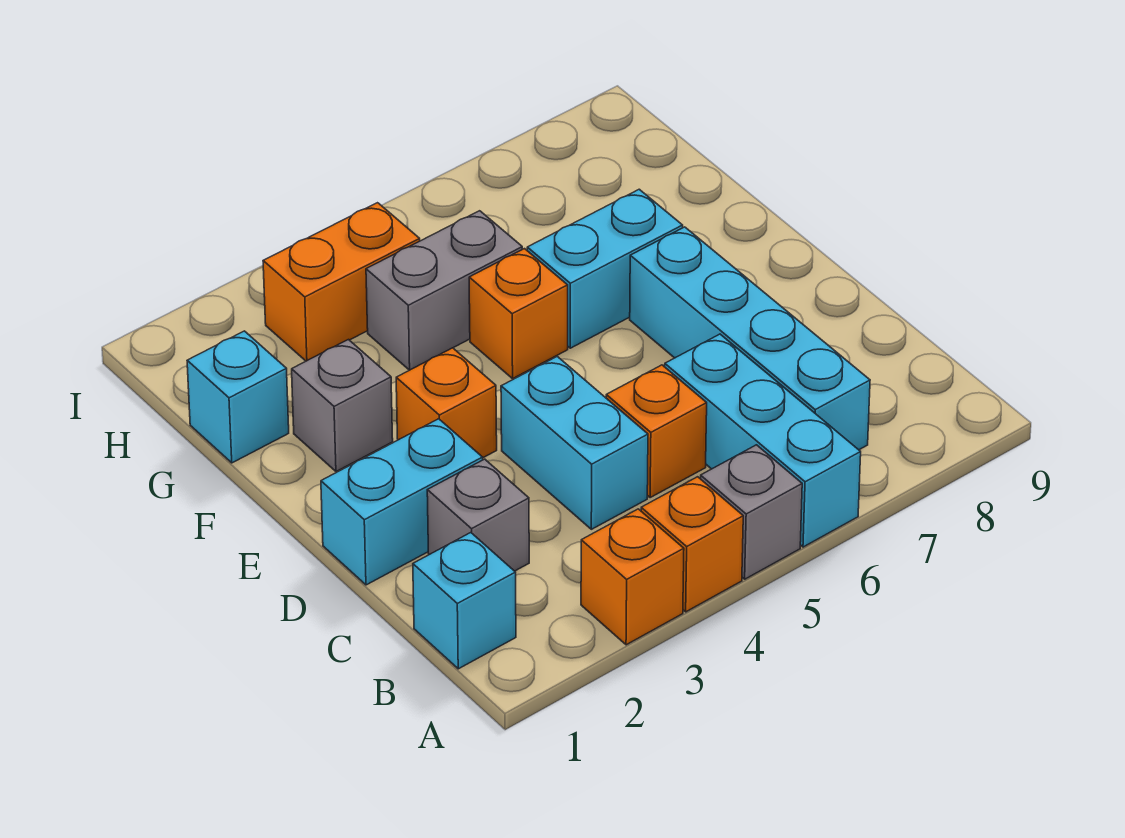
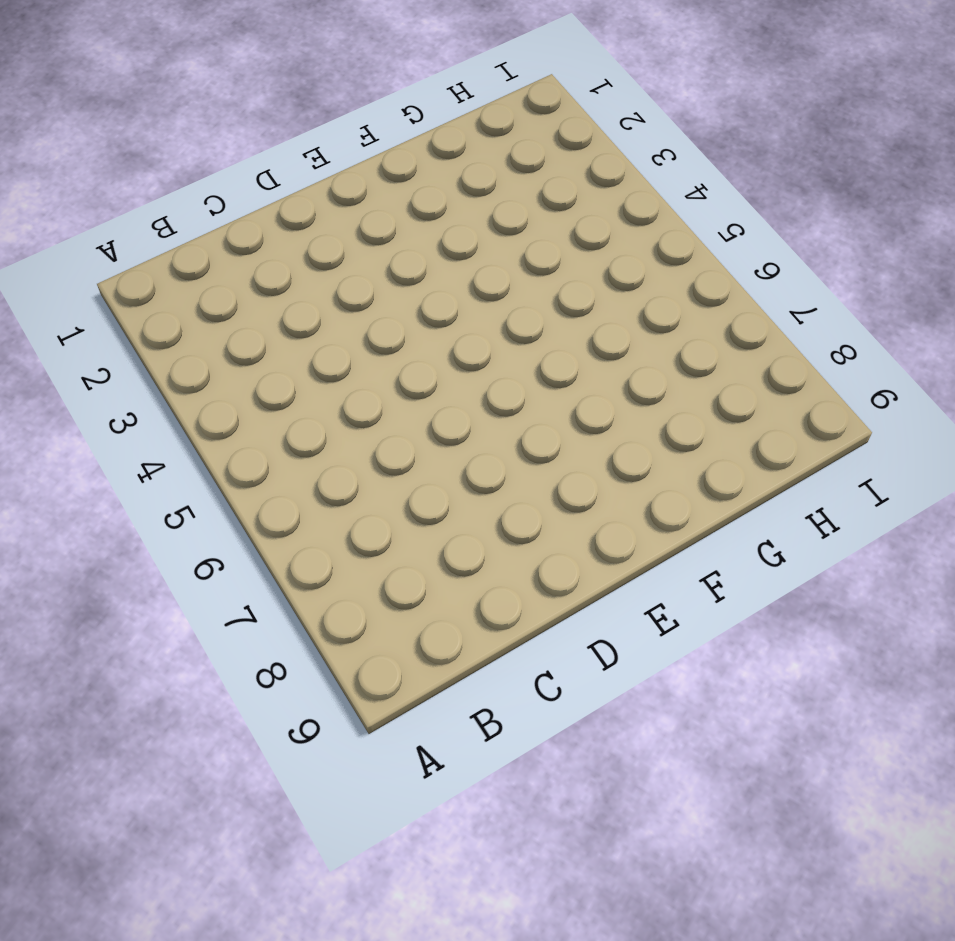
none -> orange 1x1 brick [581,509,684,645]
none -> orange 1x1 brick [641,477,743,612]
none -> grey 1x1 brick [700,445,802,579]

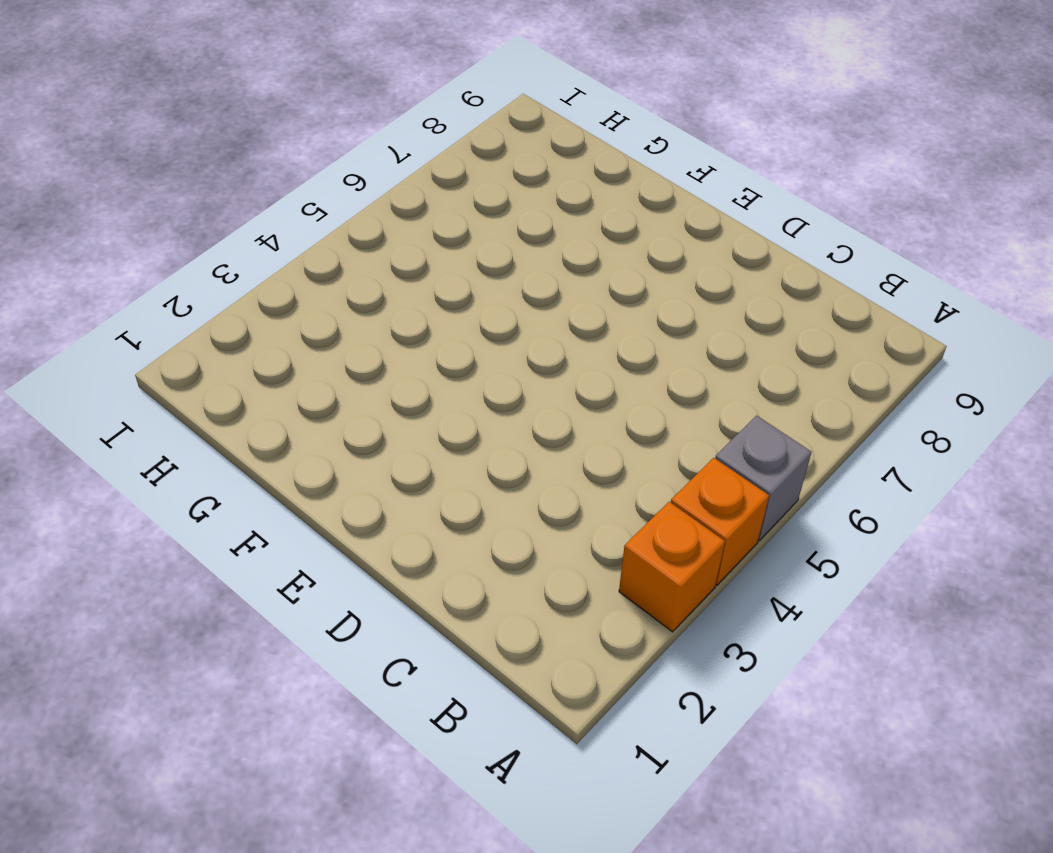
none -> cyan 1x3 brick [665,334,861,547]
none -> cyan 1x1 brick [413,533,516,669]
none -> cyan 1x4 brick [630,227,870,450]

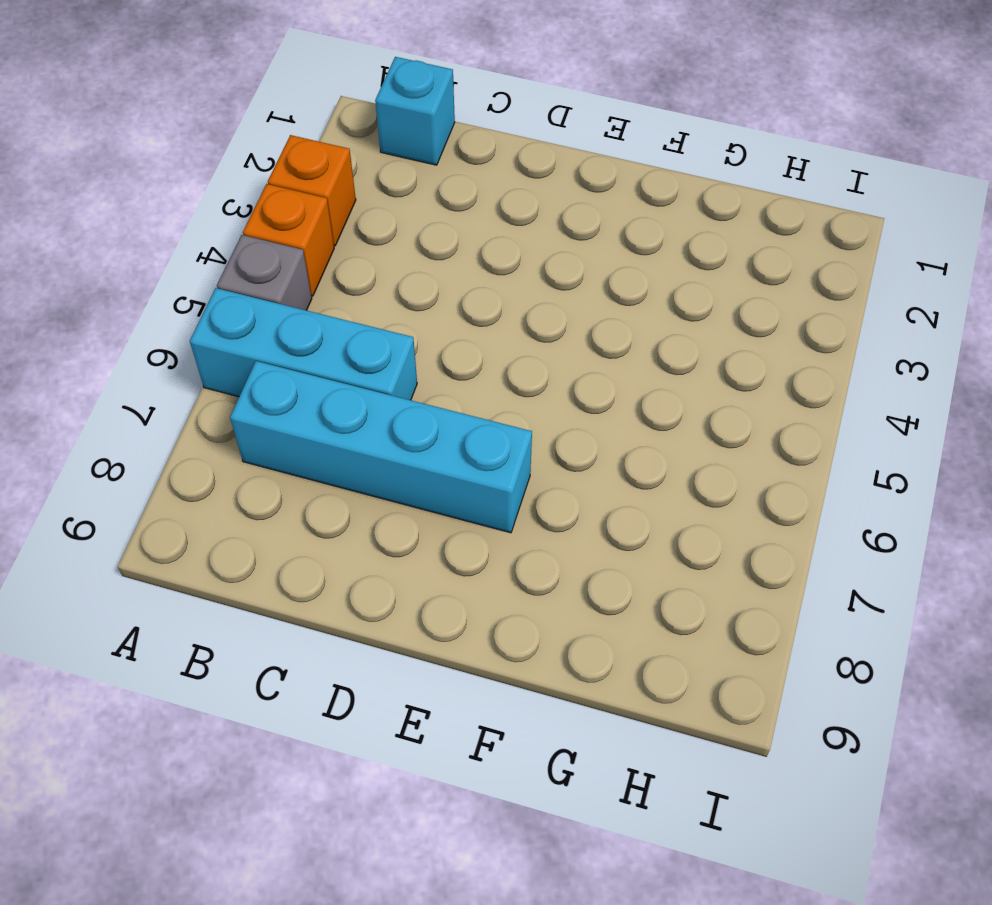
none -> grey 1x1 brick [427,459,529,571]
none -> cyan 1x2 brick [501,357,648,529]
none -> orange 1x1 brick [606,365,707,498]

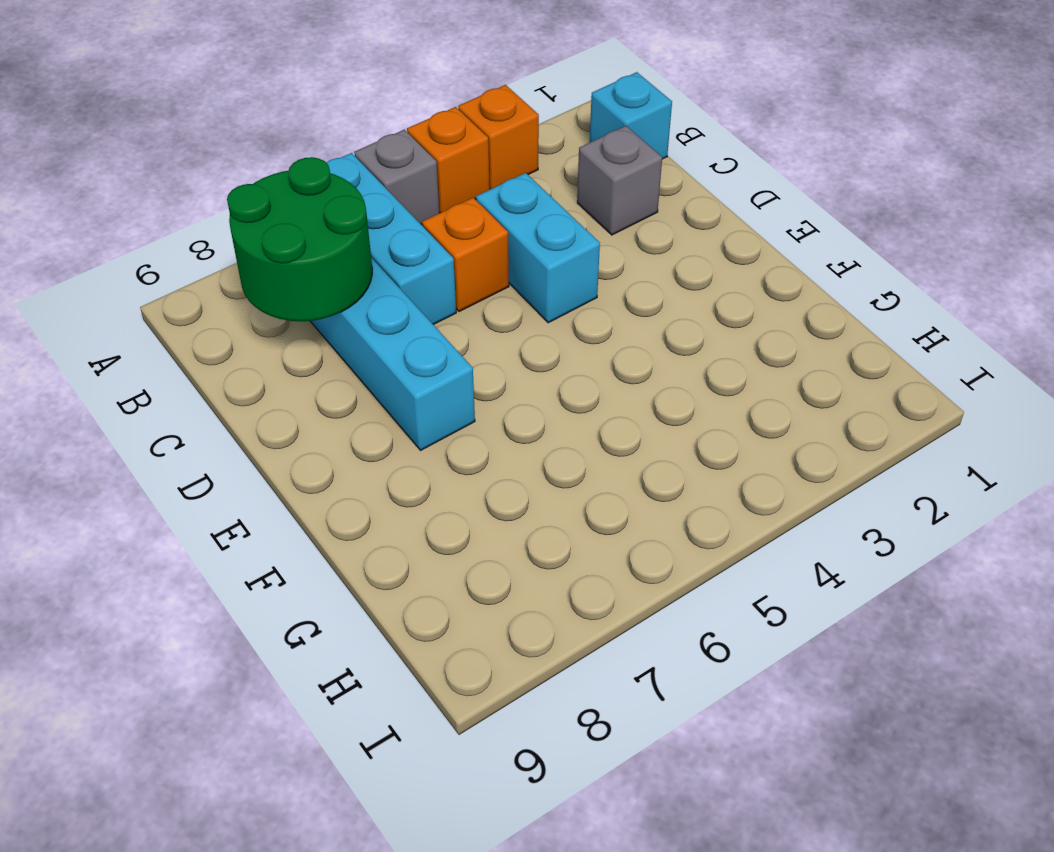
green 2x2 round brick [227,157,372,321] -> none
none -> cyan 1x2 brick [321,419,483,585]
none -> orange 1x1 brick [396,348,497,458]
none -> grey 1x1 brick [292,340,393,472]

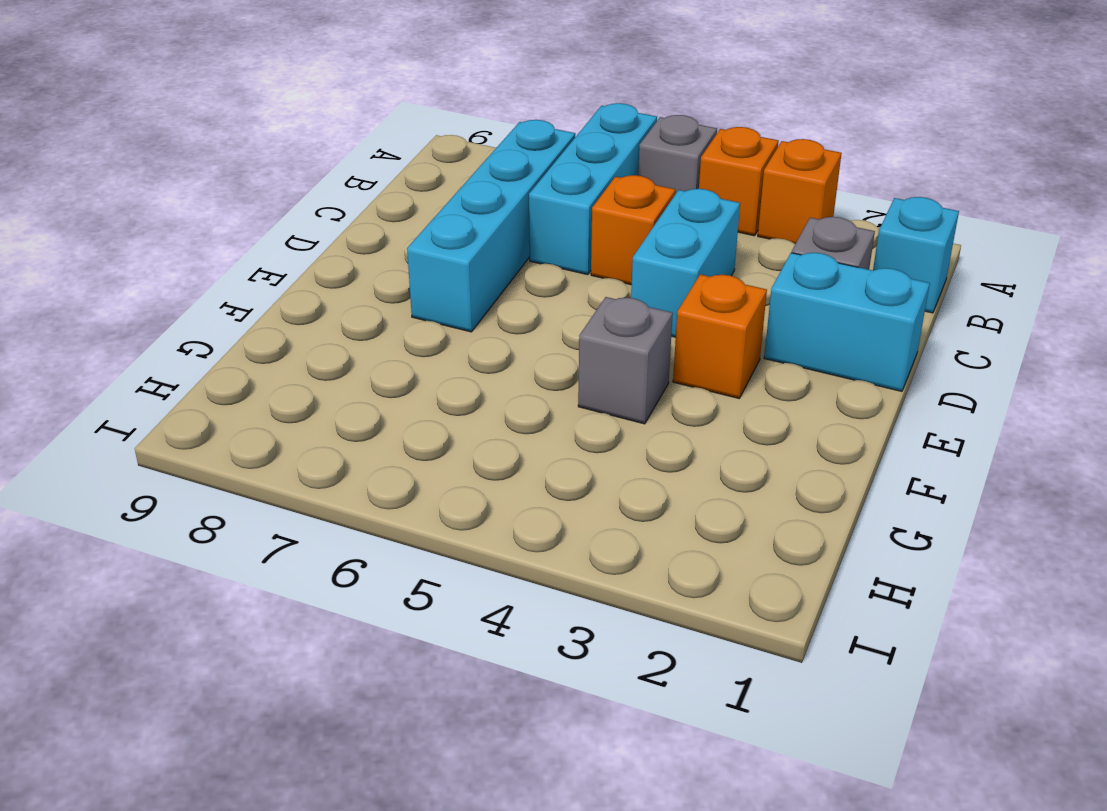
grey 1x1 brick [578,297,673,424] -> grey 1x1 brick moved to [292,340,393,472]
none -> orange 1x1 brick [469,249,568,379]
none -> cyan 1x2 brick [527,189,683,348]
none -> cyan 1x1 brick [187,331,289,463]

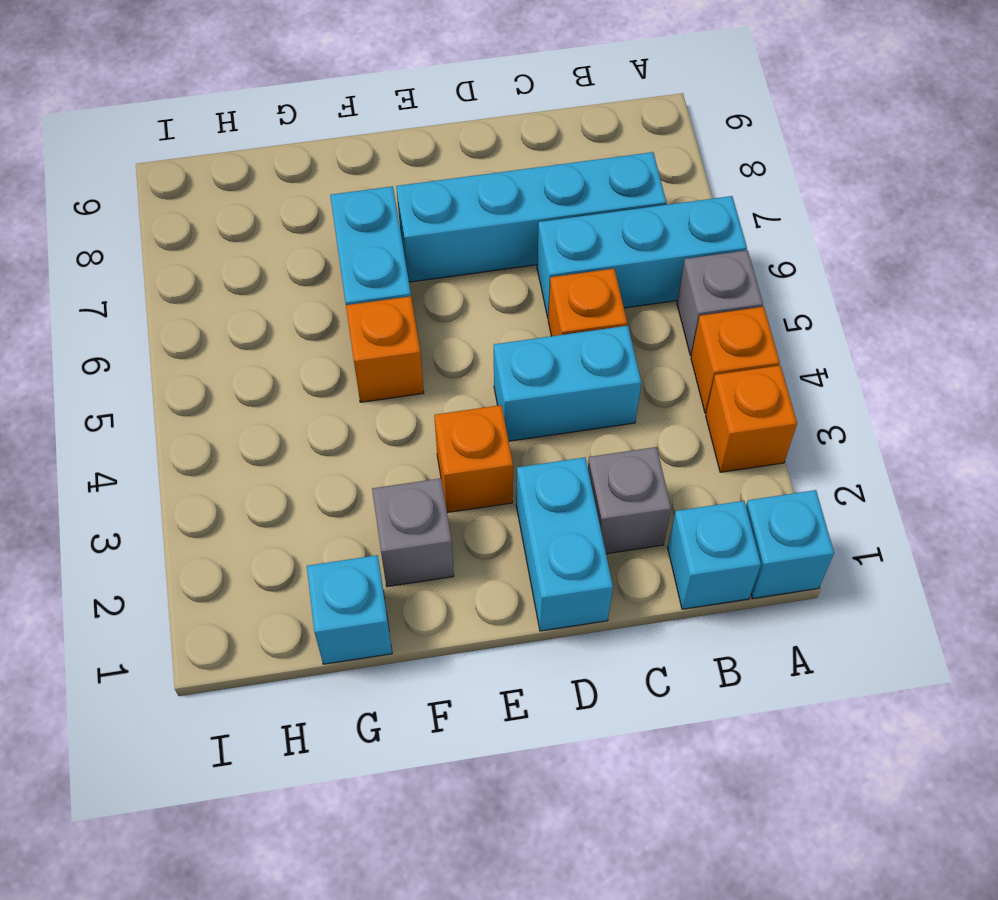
cyan 1x1 brick [746,490,834,598] -> none
none -> grey 1x2 brick [366,211,522,370]
none -> orange 1x2 brick [263,203,420,361]

